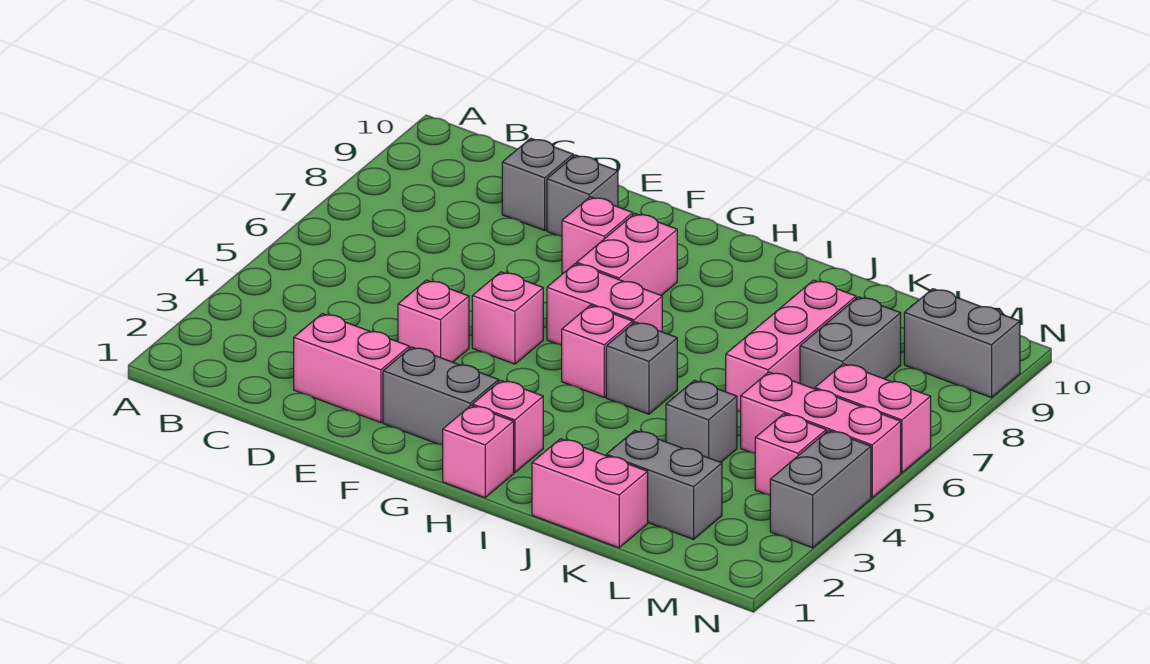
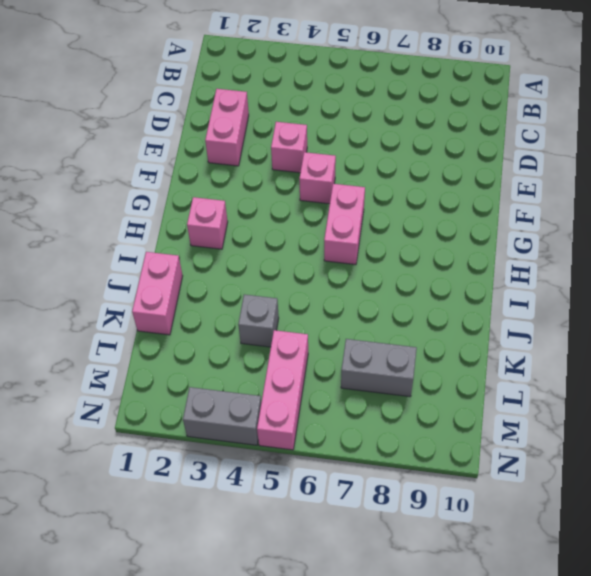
none -> grey 1x1 brick [502,138,573,231]
none -> grey 1x1 brick [547,155,618,236]
none -> grey 1x2 brick [383,347,499,445]

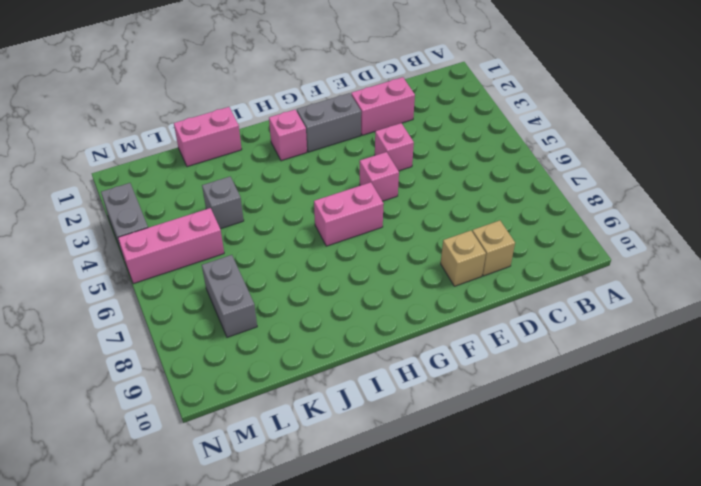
tan 1x1 brick [472,220,515,276] -> grey 1x1 brick [502,138,573,231]
tan 1x1 brick [441,231,486,286] -> grey 1x1 brick [547,155,618,236]
none -> pink 1x1 brick [562,197,633,274]
none -> pink 1x2 brick [577,214,677,295]
none -> pink 1x1 brick [443,405,514,498]

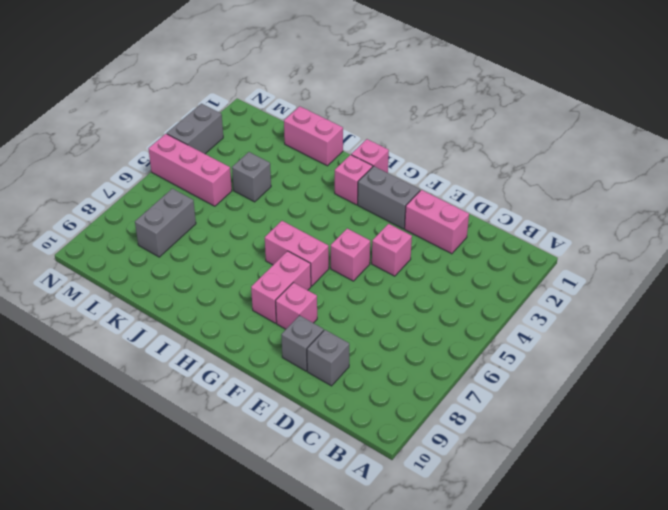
none -> pink 1x1 brick [562,305,633,397]
none -> grey 1x1 brick [606,322,677,414]
none -> grey 1x2 brick [606,431,722,539]

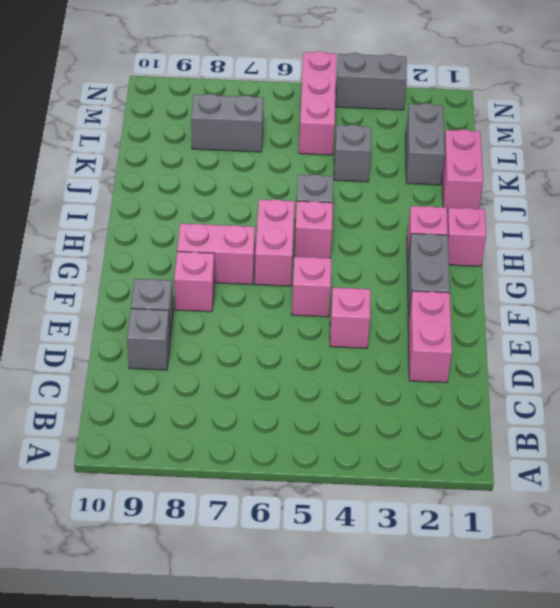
none -> pink 1x3 brick [726,280,856,412]
none -> pink 1x1 brick [755,414,826,495]
none -> pink 1x2 brick [815,364,931,473]

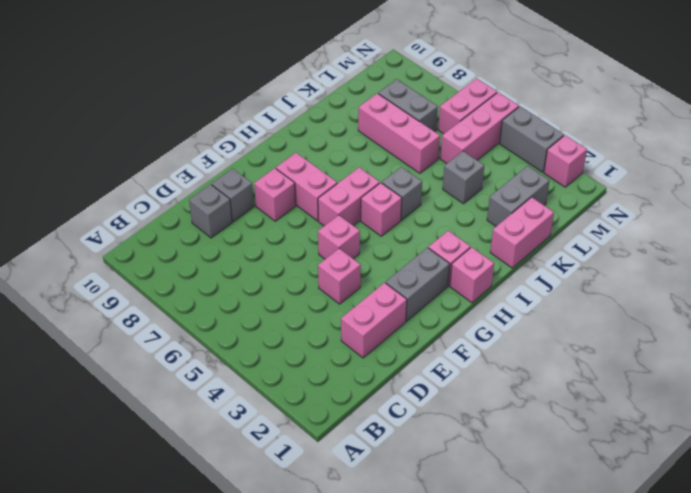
pink 1x1 brick [544,135,587,187] -> pink 1x1 brick moved to [755,414,826,495]
none -> grey 1x2 brick [904,289,1020,398]

